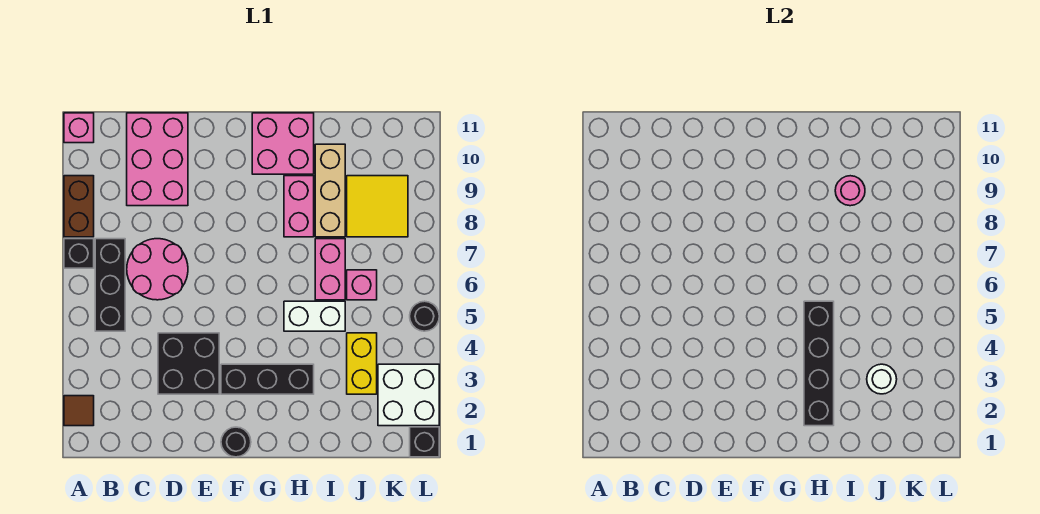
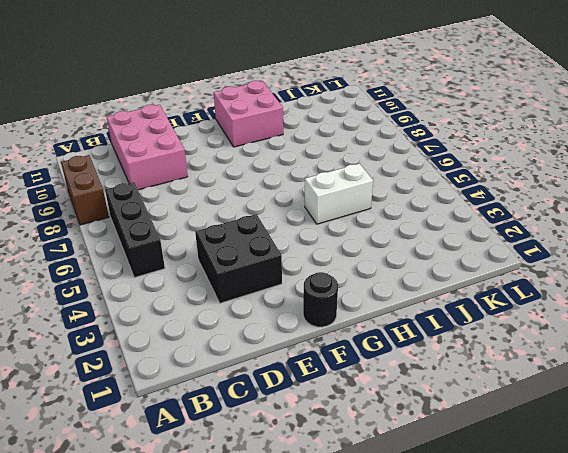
none -> brown 1x1 tile [64,396,94,426]
none -> black 1x1 brick [64,239,94,268]
none -> pink 1x1 brick [64,113,94,143]

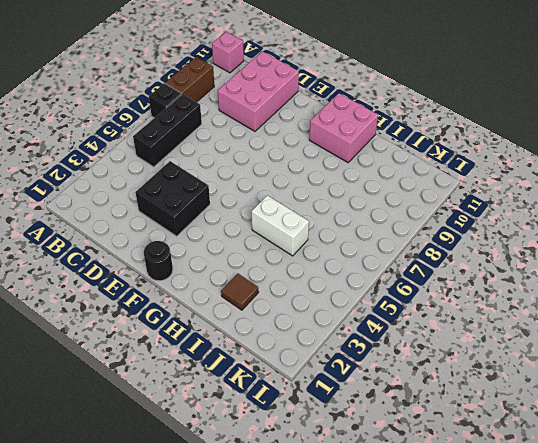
brown 1x1 tile [221,274,259,310] -> brown 1x1 tile moved to [64,396,94,426]
none -> pink 2x2 round brick [127,239,188,300]
none -> black 1x3 brick [221,364,314,394]
none -> pink 1x2 brick [284,176,314,237]

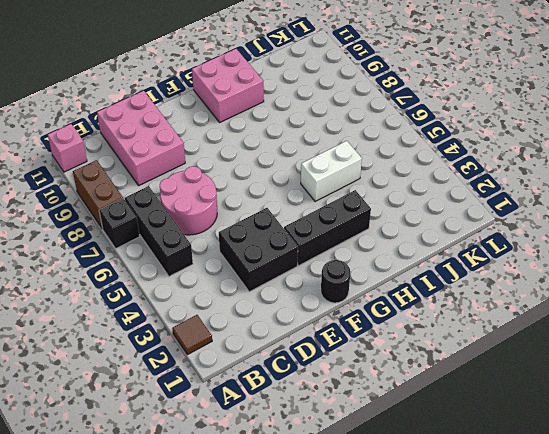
none -> pink 1x2 brick [284,176,314,237]
none -> pink 1x2 brick [315,239,345,300]
none -> tan 1x3 brick [315,144,345,237]

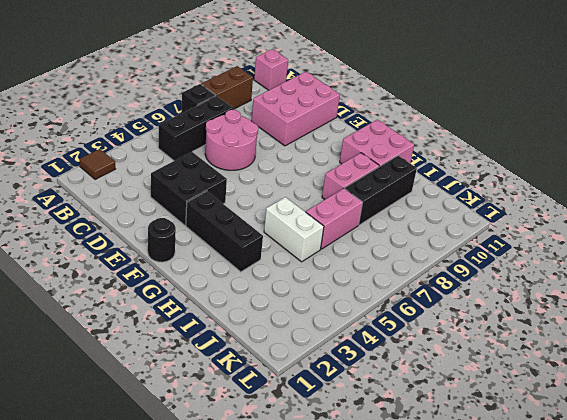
black 1x3 brick [345,156,417,225] -> tan 1x3 brick [315,144,345,237]
none -> yellow 1x2 brick [347,333,377,394]
none -> pink 1x1 brick [347,270,377,300]
none -> yellow 2x2 tile [347,176,408,237]

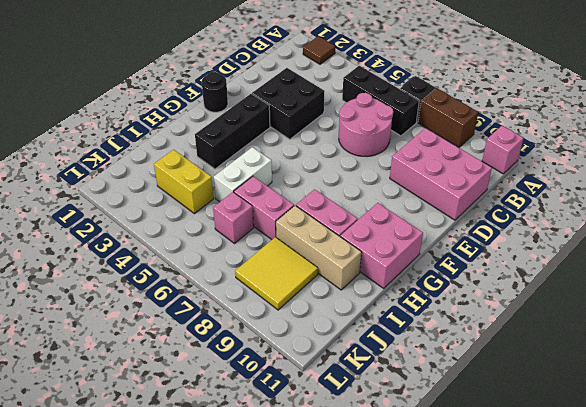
none -> white 2x2 brick [378,364,439,426]
none -> black 1x1 brick [410,427,439,457]
none -> black 1x1 round brick [410,301,439,331]

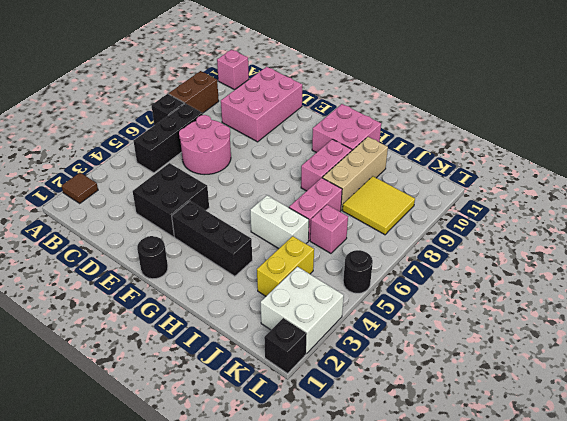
none -> black 1x4 brick [804,301,834,426]
none -> pink 1x1 round brick [835,176,865,206]
none -> white 1x1 round brick [867,364,897,394]

